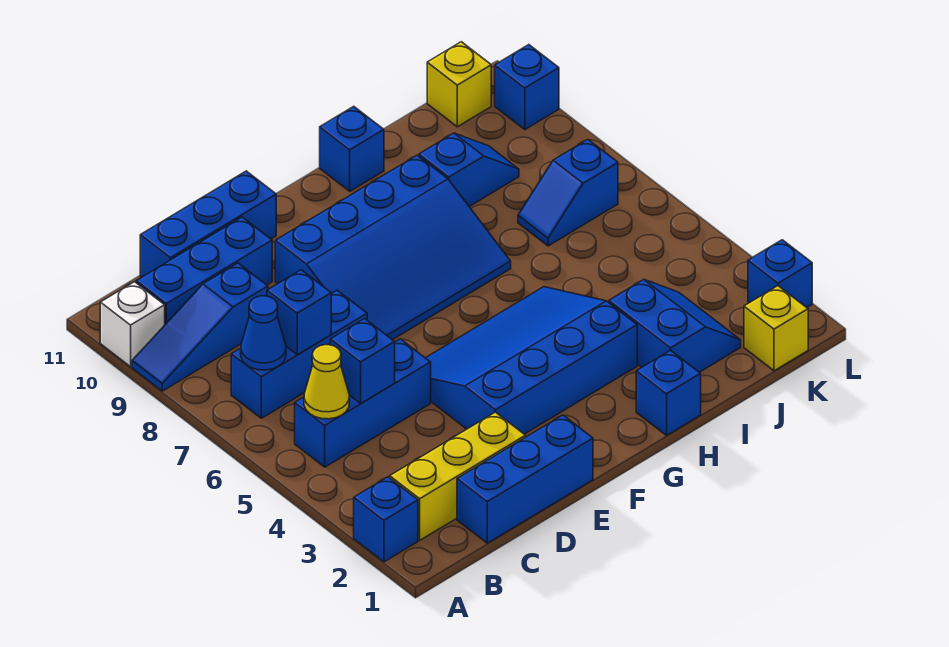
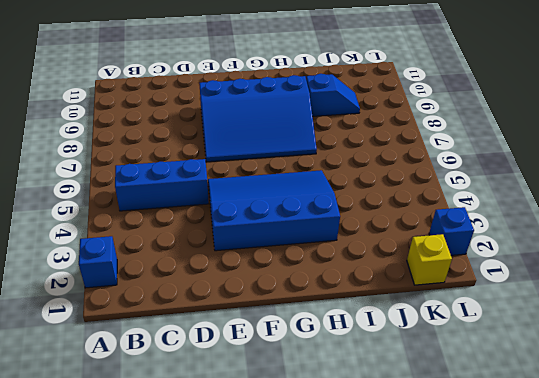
none -> blue 1x3 slope [132,263,268,391]
none -> white 1x1 brick [100,282,165,367]
none -> yellow 1x3 brick [390,412,526,540]

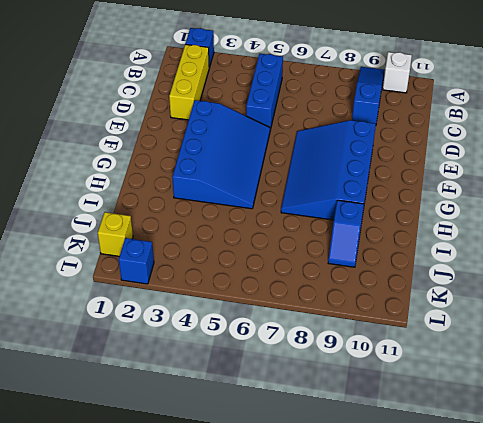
none -> blue 1x3 brick [231,290,367,418]
none -> blue 1x3 brick [136,217,272,324]
none -> blue 1x3 brick [457,415,593,543]

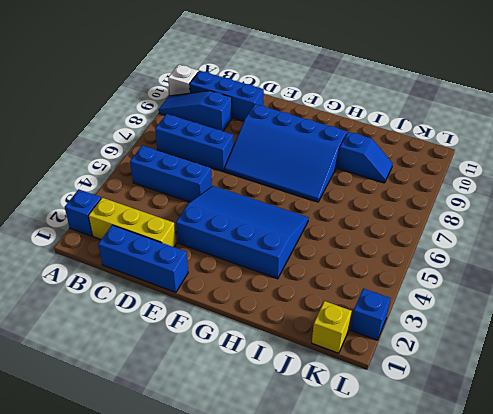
none -> blue 1x3 brick [140,171,276,277]
none -> blue 1x1 brick [636,350,701,435]
none -> blue 1x1 brick [320,106,384,191]

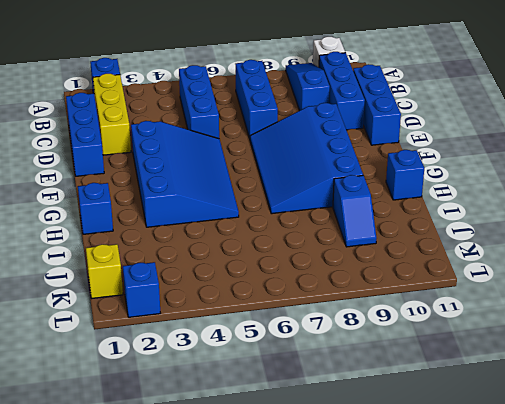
none -> blue 2x2 slope [609,280,741,372]
none -> blue 1x2 slope [518,139,618,246]
none -> yellow 1x1 brick [427,42,491,127]

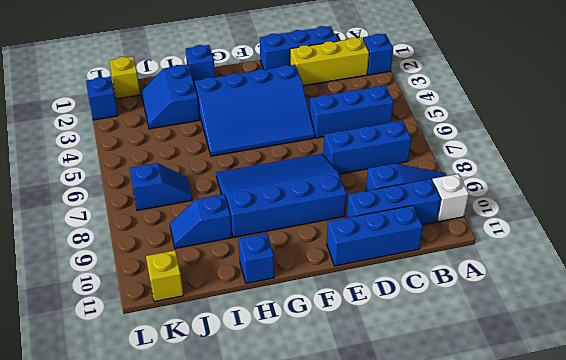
none -> blue 1x1 brick [495,45,559,130]
none -> yellow 1x1 cone [304,345,349,419]
none -> blue 1x1 cone [241,296,286,370]

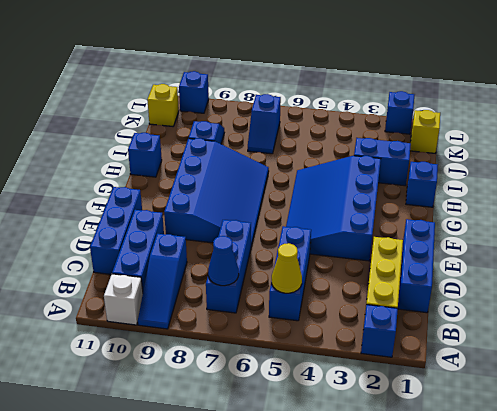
none -> blue 1x1 brick [330,319,395,403]
none -> blue 1x1 brick [267,270,331,355]

